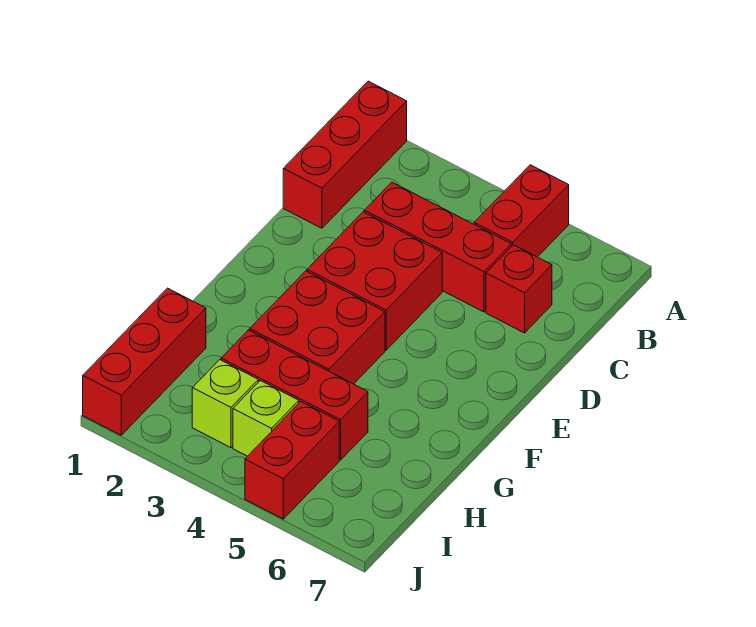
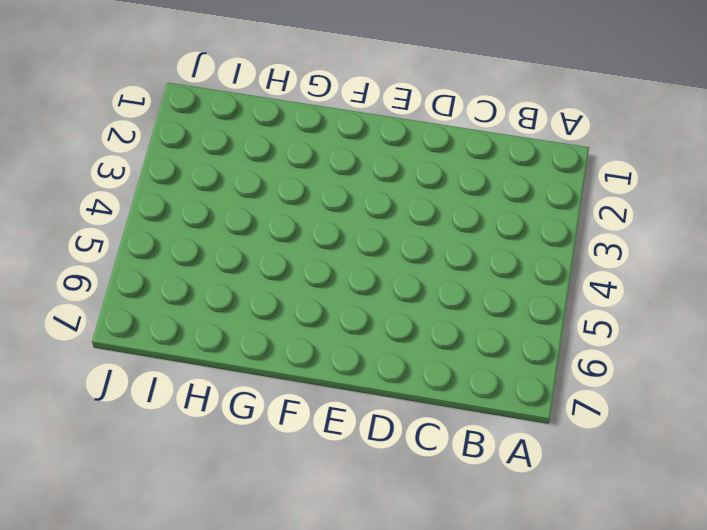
none -> red 1x3 brick [283,81,407,228]
none -> red 1x2 brick [474,165,569,257]

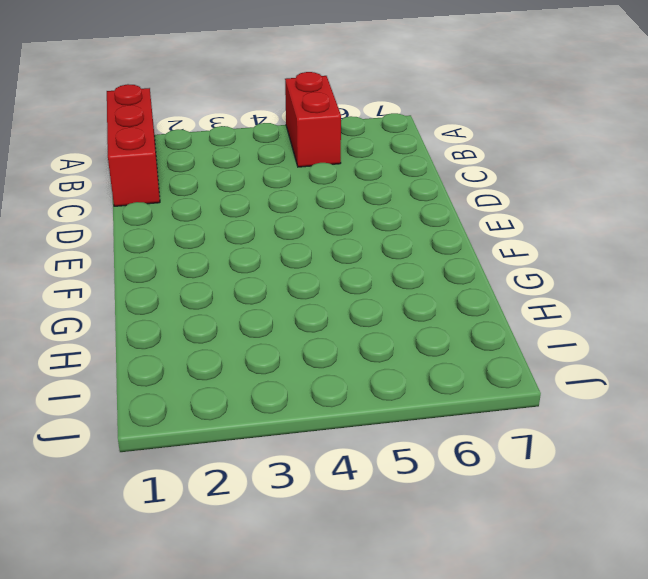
none -> red 1x3 brick [364,182,511,312]
none -> red 1x1 brick [486,245,552,333]

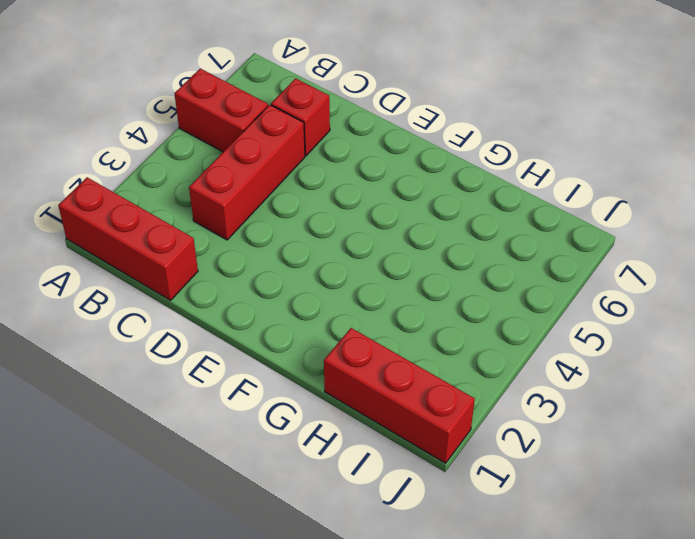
none -> red 2x2 brick [307,212,442,350]
none -> red 2x2 brick [250,271,385,384]

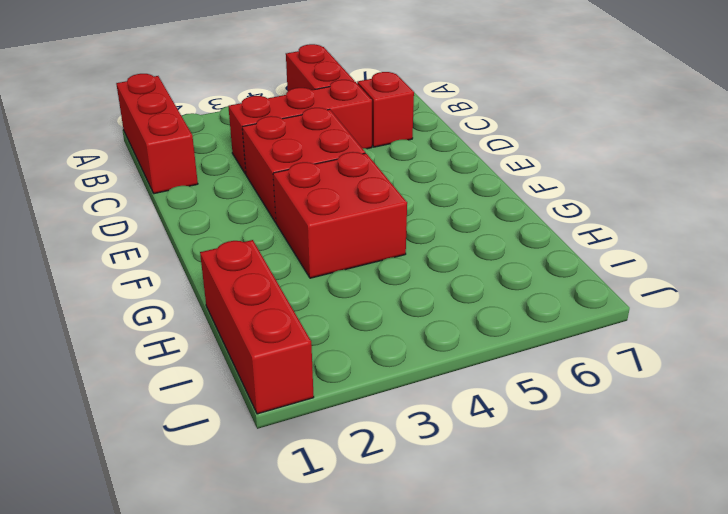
none -> red 1x3 brick [221,330,368,460]
none -> lime 1x1 brick [192,360,258,448]

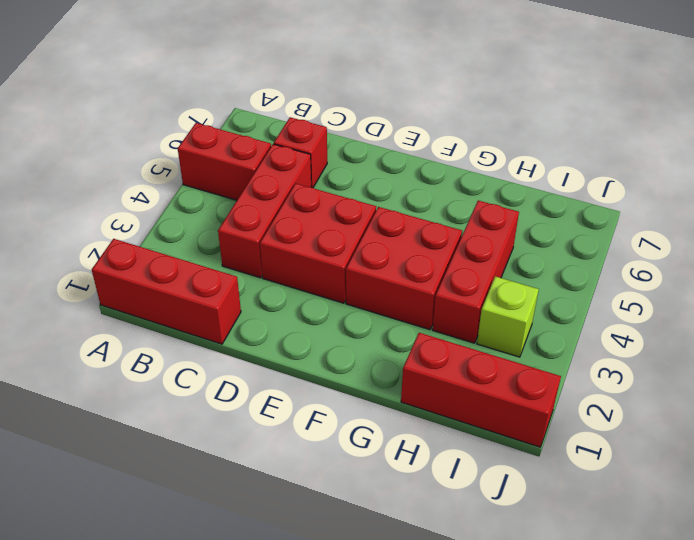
none -> lime 1x1 brick [233,380,299,456]
none -> red 1x2 brick [245,402,339,519]

